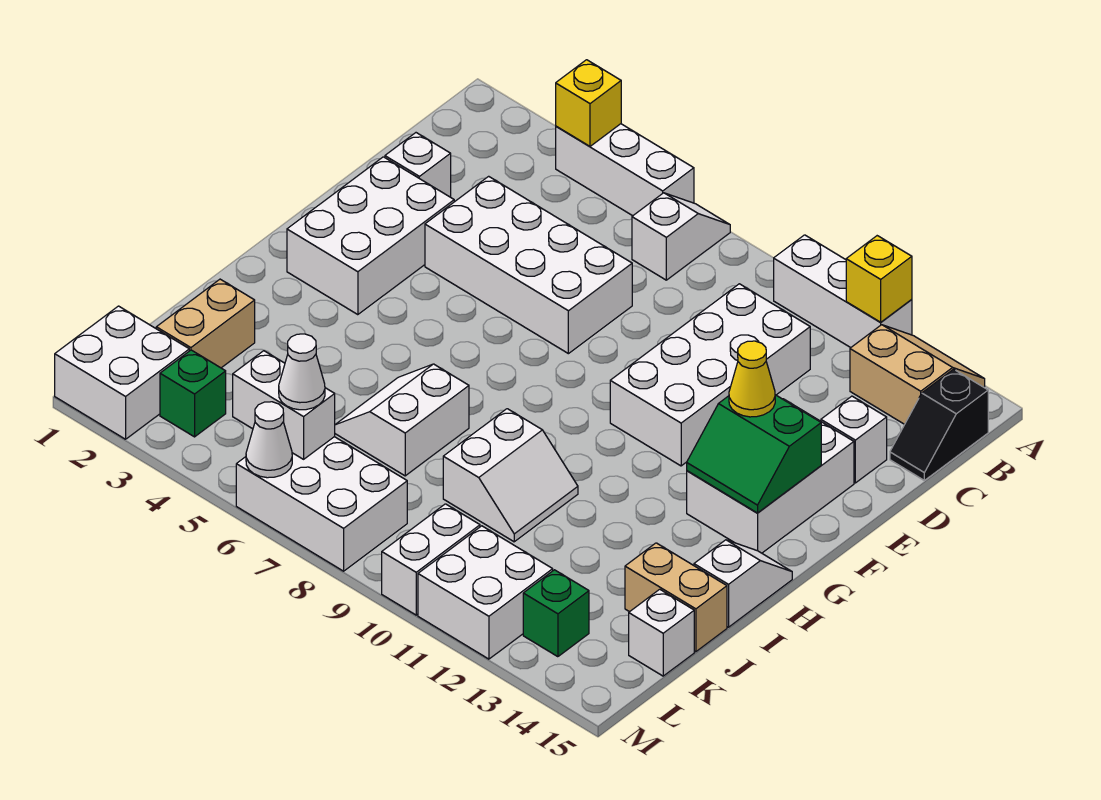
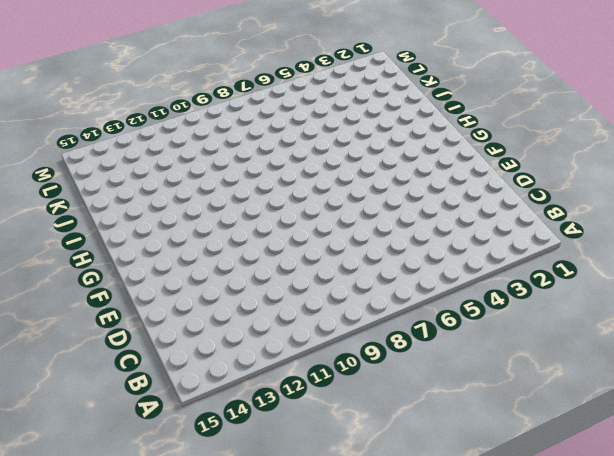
none -> white 1x3 brick [556,124,694,216]
none -> white 1x2 slope [632,193,730,280]
none -> white 1x3 brick [774,235,912,348]
none -> tan 2x2 slope [850,325,985,424]

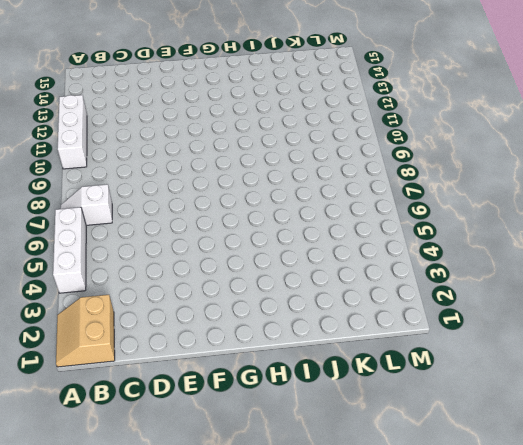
tan 2x2 slope [56,295,115,367] -> tan 2x2 slope moved to [850,325,985,424]
none -> black 1x2 slope [890,369,988,480]
none -> white 2x4 brick [610,284,810,466]
none -> white 1x1 brick [385,133,451,197]
none -> white 2x4 brick [425,176,632,354]

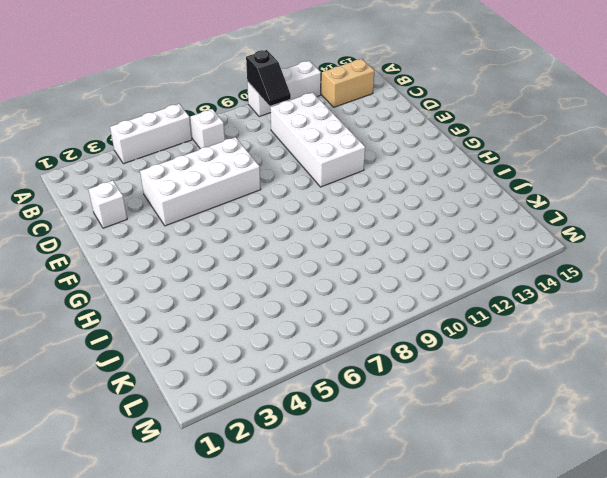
black 1x2 slope [246,50,291,106] -> black 1x2 slope moved to [890,369,988,480]
none -> white 1x1 brick [821,396,887,483]
none -> white 2x3 brick [287,157,454,315]
none -> white 2x3 brick [687,399,854,553]
none -> white 1x2 slope [694,540,792,627]

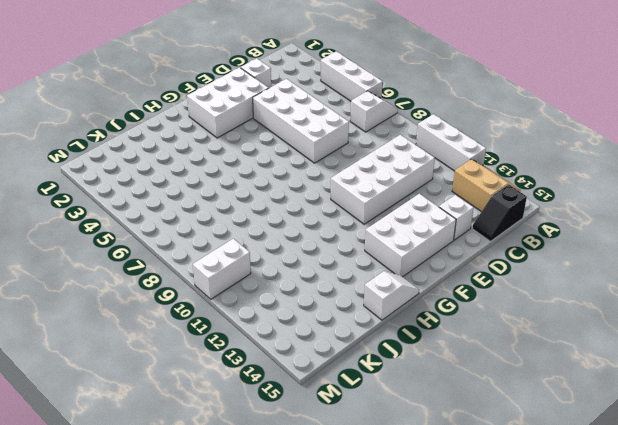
none -> white 2x2 slope [335,364,469,476]
none -> white 2x2 slope [443,409,578,542]
none -> tan 1x2 brick [156,279,255,368]
none -> tan 1x2 brick [625,543,727,652]

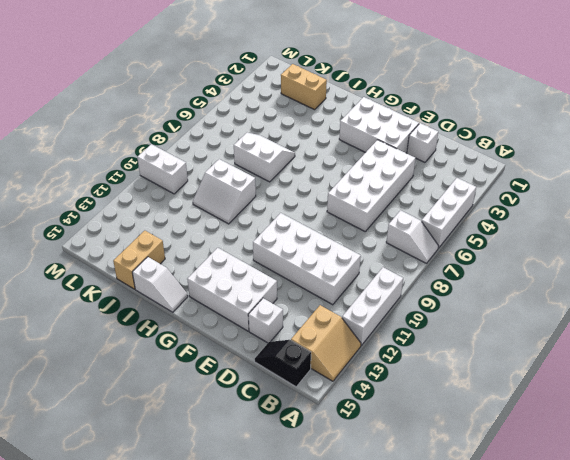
none -> white 1x1 brick [629,589,694,676]
none -> white 2x2 brick [55,306,189,439]
none -> green 1x1 brick [160,350,226,437]
none -> white 2x3 brick [236,437,407,571]

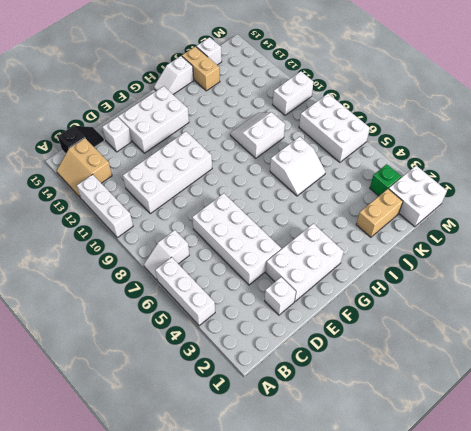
none -> white 2x2 brick [418,526,553,659]
none -> green 1x1 brick [523,570,589,657]
none -> yellow 1x1 brick [556,60,621,146]
none -> yellow 1x1 brick [846,236,912,322]

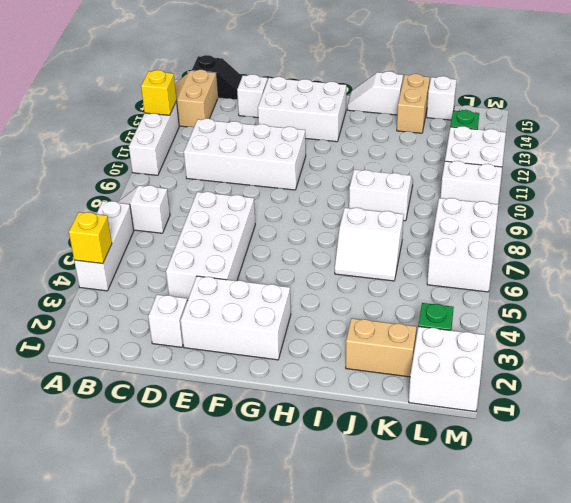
none -> green 2x2 slope [687,395,821,513]
none -> white 1x2 brick [233,351,335,459]
none -> white 1x1 cone [246,402,292,478]
none -> yellow 1x1 cone [729,341,775,417]

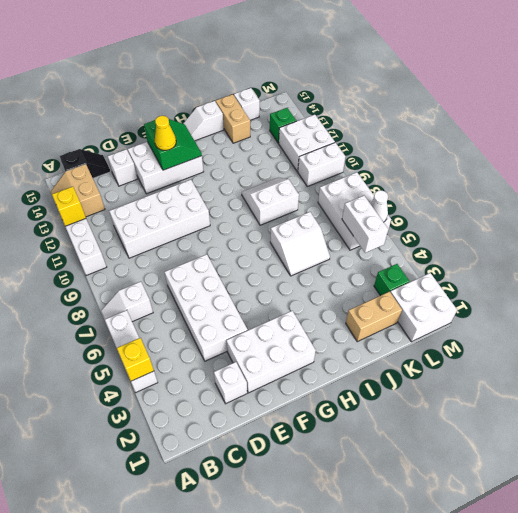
none -> white 1x1 cone [279,334,325,410]

